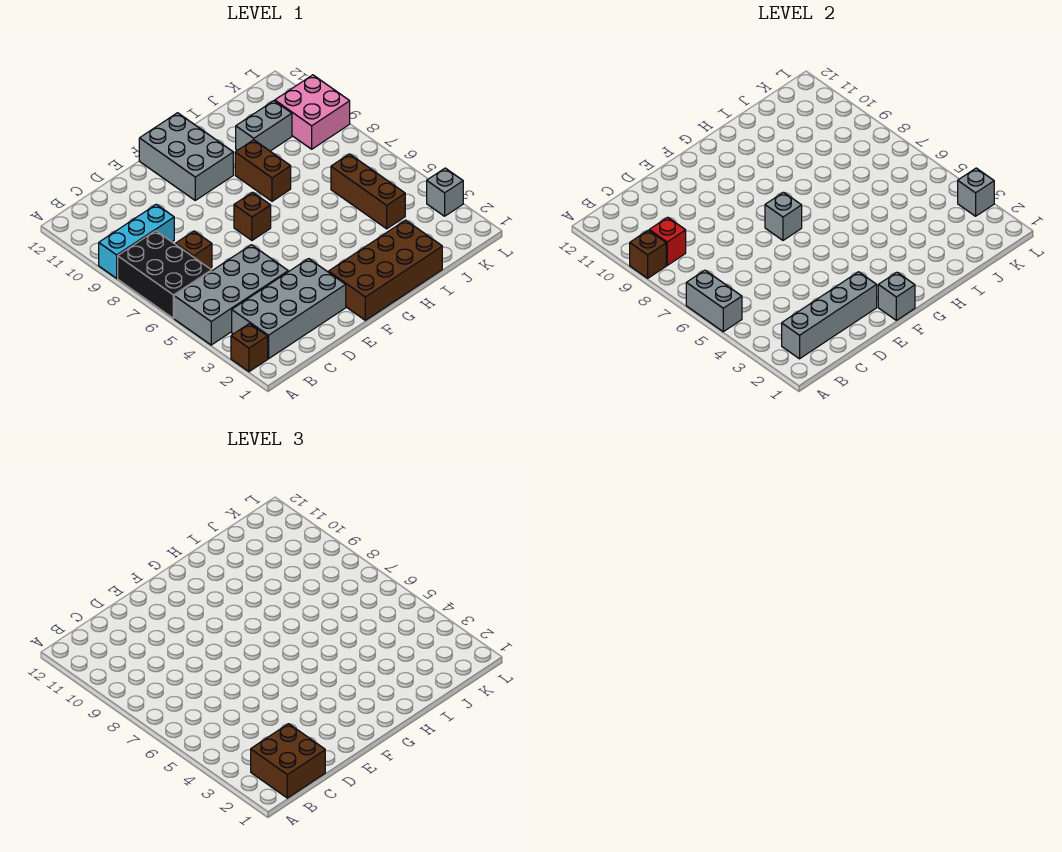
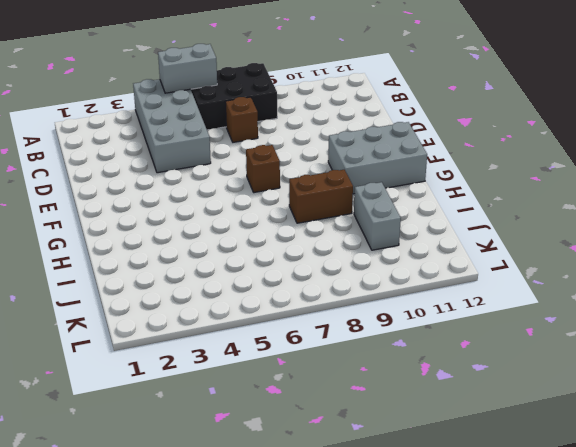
none -> brown 1x1 brick [231,324,268,372]
none -> cyan 1x3 brick [99,204,174,278]
none -> grey 2x4 brick [232,259,346,359]

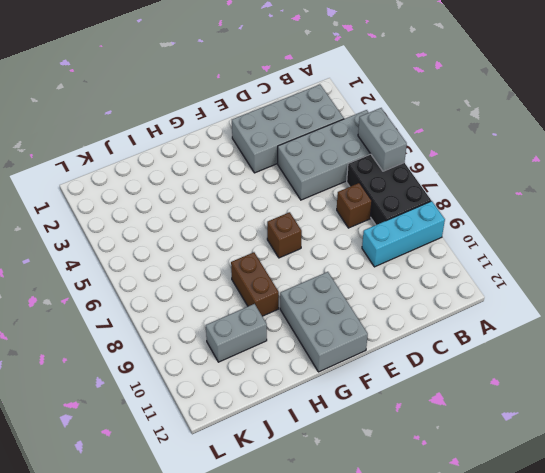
none -> brown 1x1 brick [231,324,268,372]
none -> brown 2x4 brick [329,220,442,320]
none -> brown 1x3 brick [331,154,405,229]

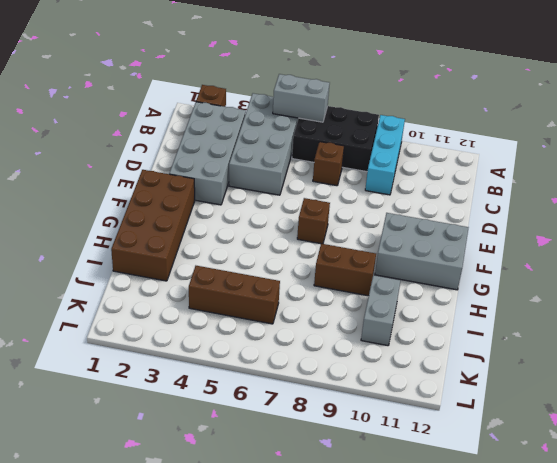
none -> pink 2x2 brick [275,75,350,149]
none -> grey 1x1 brick [427,168,463,216]
none -> brown 1x1 brick [630,230,666,278]

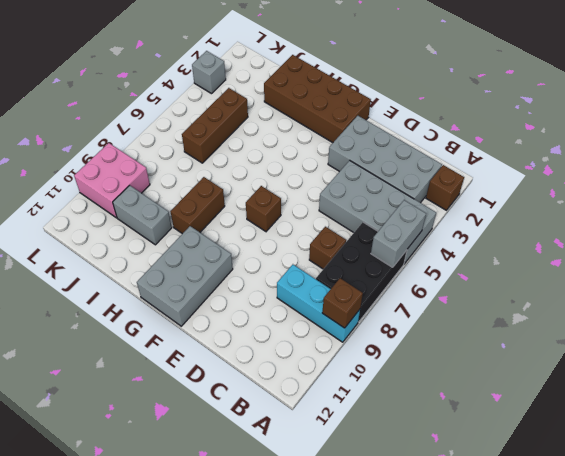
none -> grey 1x4 brick [782,272,877,359]
none -> red 1x1 brick [649,217,686,265]
none -> grey 1x1 brick [878,272,915,320]

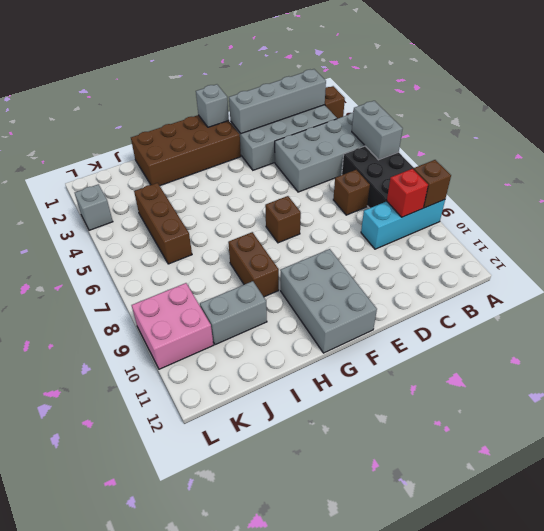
none -> grey 1x1 brick [765,192,802,240]
none -> grey 1x1 brick [958,168,994,216]
none -> brown 2x2 brick [251,724,325,798]

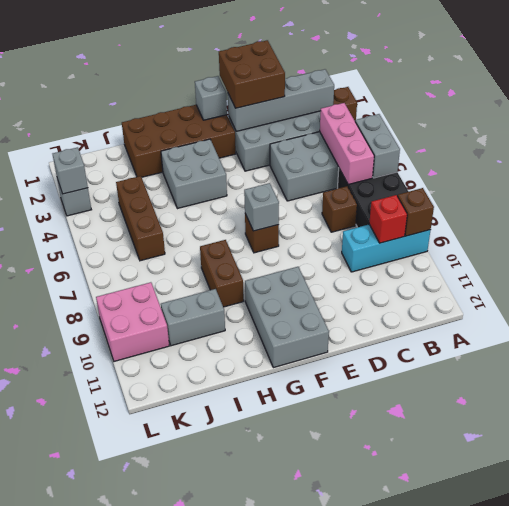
pink 1x3 brick [320,103,374,184] -> none
brown 2x2 brick [219,40,285,108] -> brown 2x2 brick moved to [251,724,325,798]
grey 2x2 brick [161,139,227,209] -> none

